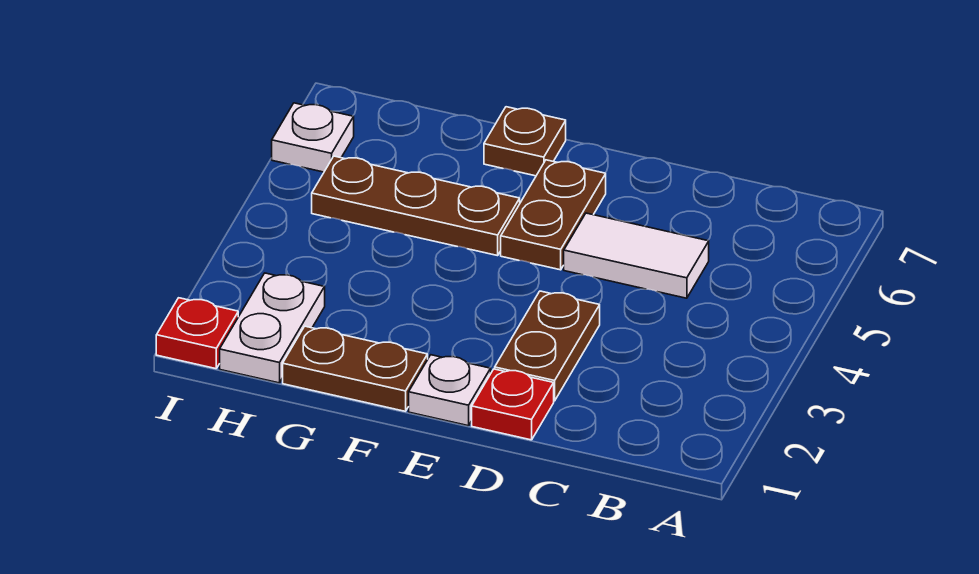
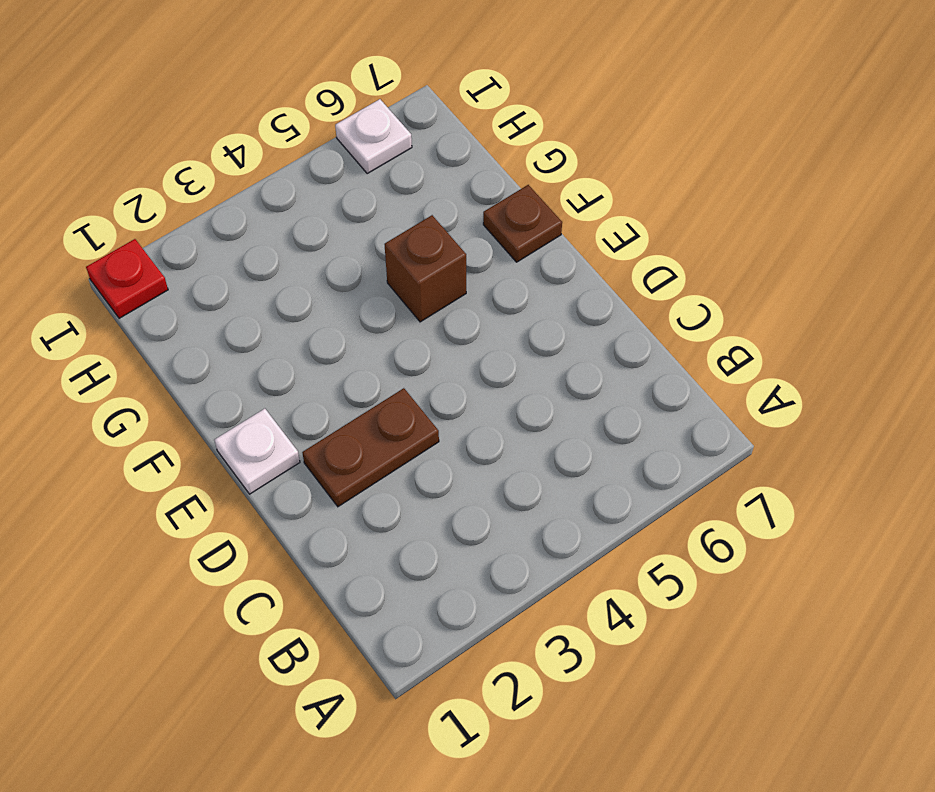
brown 1x1 brick [384,215,466,322] -> brown 1x3 plate [312,156,520,256]
none -> white 1x2 tile [564,213,709,298]
none -> red 1x1 plate [472,369,554,440]

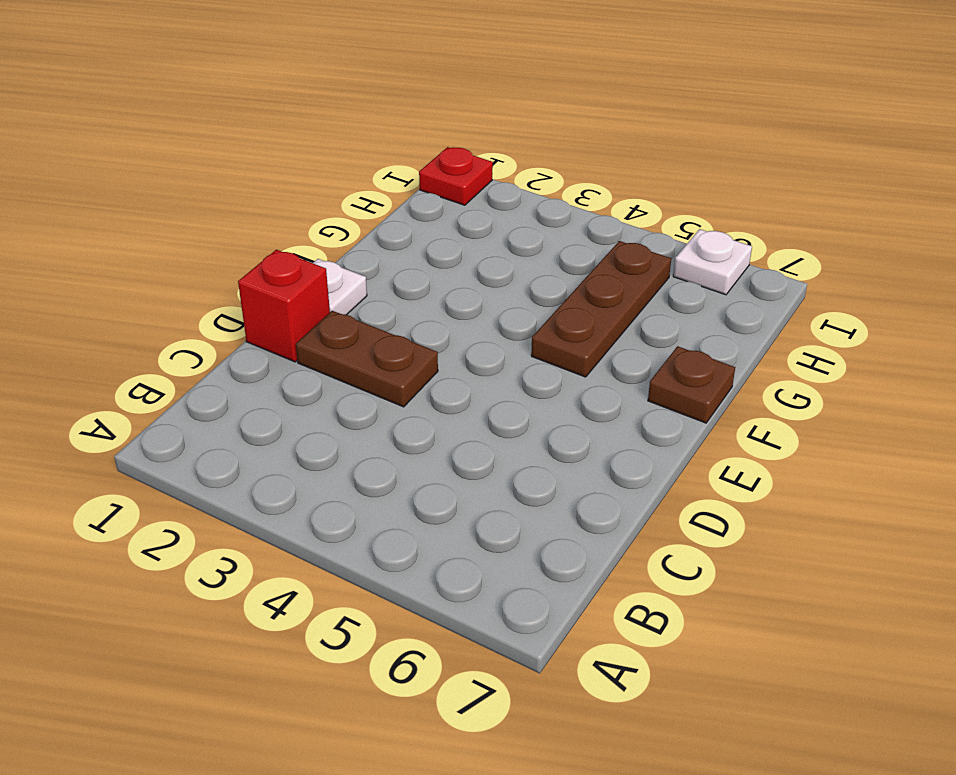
red 1x1 brick [238,250,330,362] -> red 1x1 plate [472,369,554,440]
none -> white 1x2 tile [564,213,709,298]
none -> brown 1x2 plate [501,160,606,270]

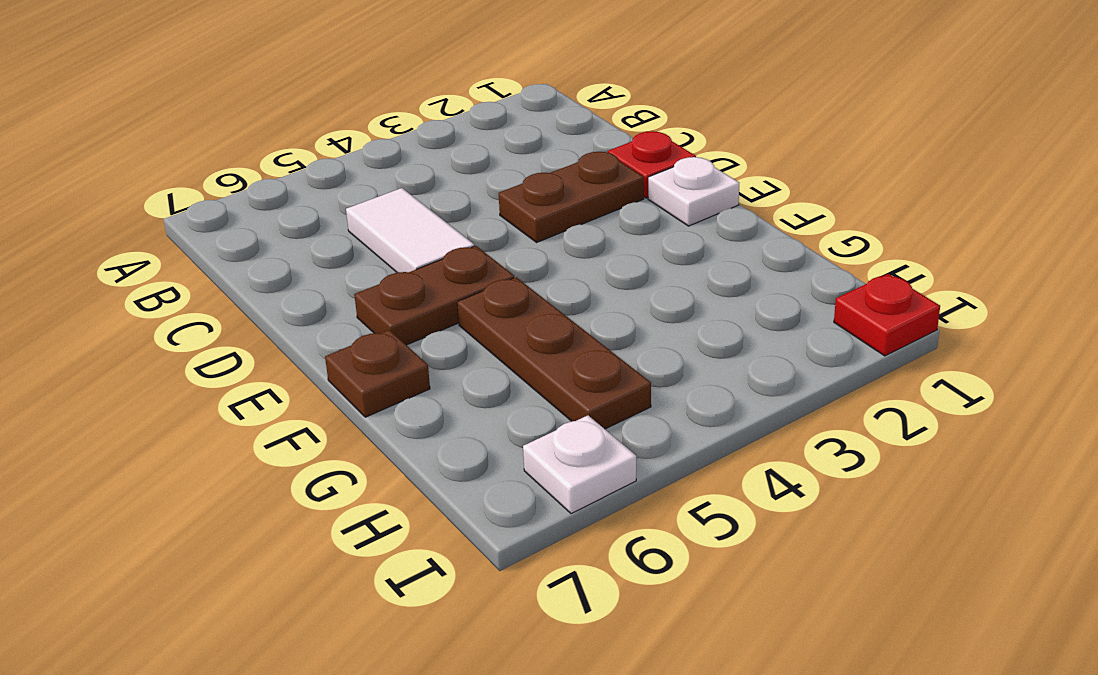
none -> brown 1x2 plate [283,326,428,411]
none -> white 1x2 plate [220,273,325,383]

